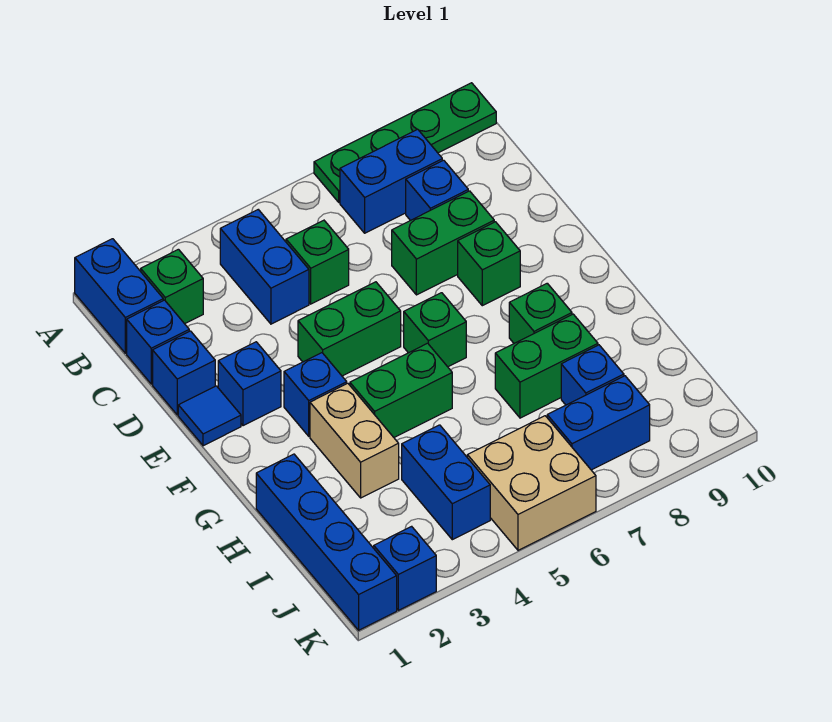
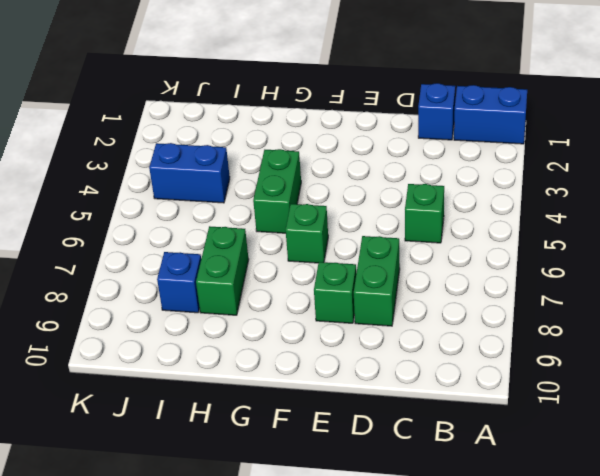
none -> green 1x4 plate [314,83,496,202]
none -> green 1x1 brick [141,249,203,324]
none -> blue 1x2 brick [220,210,309,324]

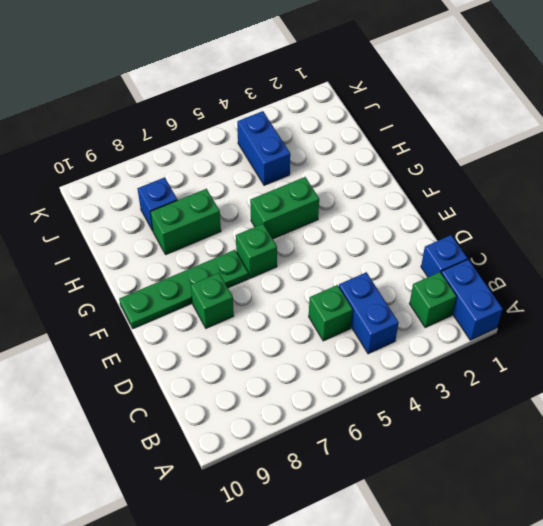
green 1x4 plate [119,250,249,329] -> green 1x4 plate moved to [314,83,496,202]
none -> blue 1x2 brick [340,129,442,233]
none -> blue 1x1 brick [406,160,468,221]
none -> blue 1x1 brick [153,331,215,415]

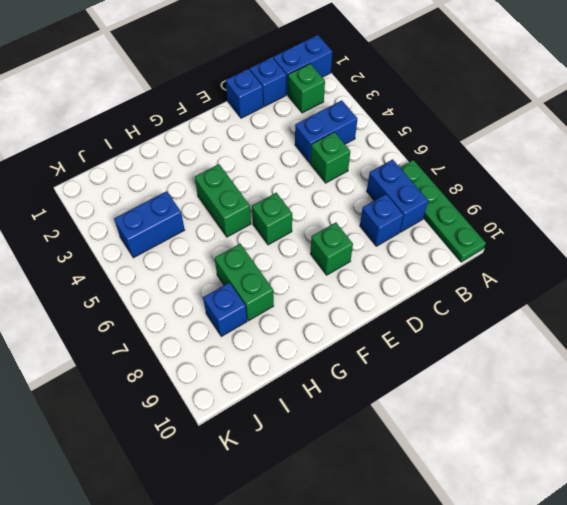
none -> green 1x2 brick [392,191,494,295]
none -> blue 1x1 tile [178,386,241,446]
none -> blue 1x1 brick [218,342,281,426]

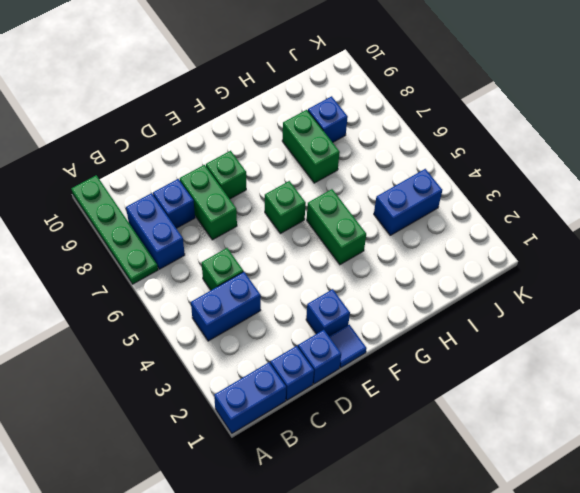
none -> green 1x1 brick [141,249,203,324]
none -> green 1x2 brick [298,282,401,376]
none -> blue 1x1 brick [284,353,347,436]

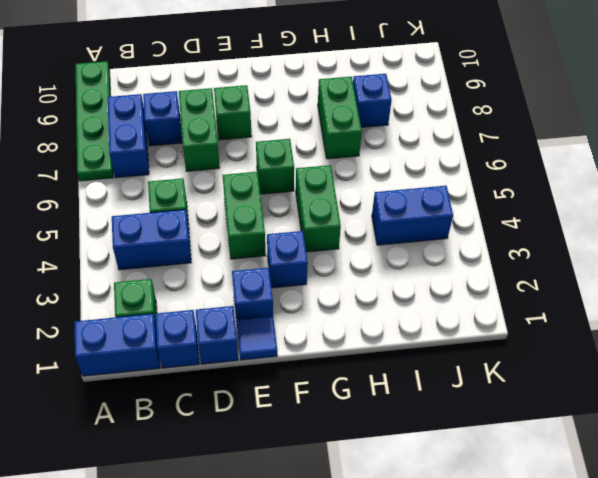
none -> tan 1x2 brick [310,383,399,498]
none -> green 1x1 brick [509,283,572,343]
none -> blue 1x4 brick [256,454,397,630]

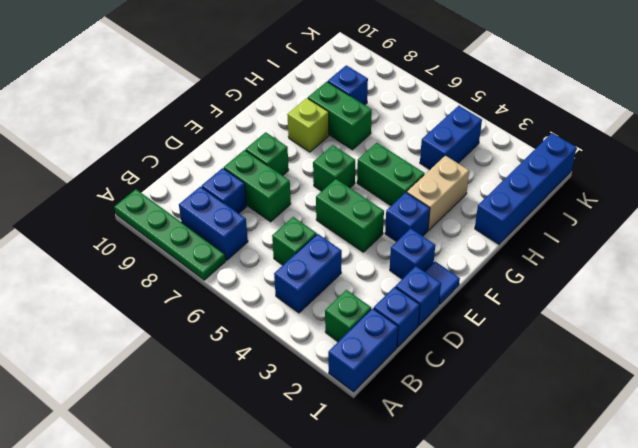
lime 1x1 brick [287,98,329,152] -> green 1x1 brick [509,283,572,343]
none -> tan 2x2 brick [467,416,596,550]
none -> blue 1x2 brick [547,376,650,470]
none -> blue 1x1 brick [374,526,436,610]

